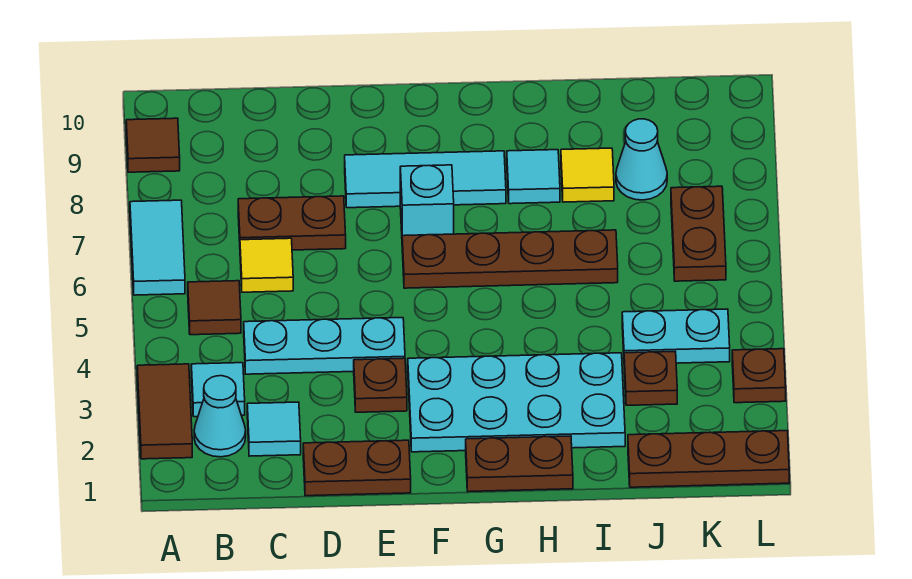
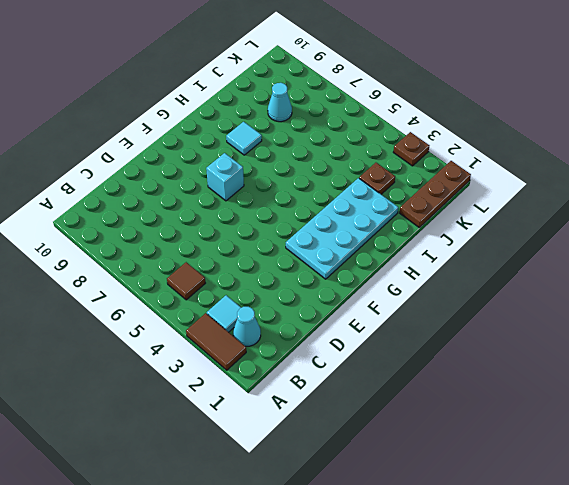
none -> cyan 1x2 tile [130,200,185,295]
none -> brown 1x1 tile [126,118,180,172]
none -> cyan 1x1 tile [247,402,301,456]

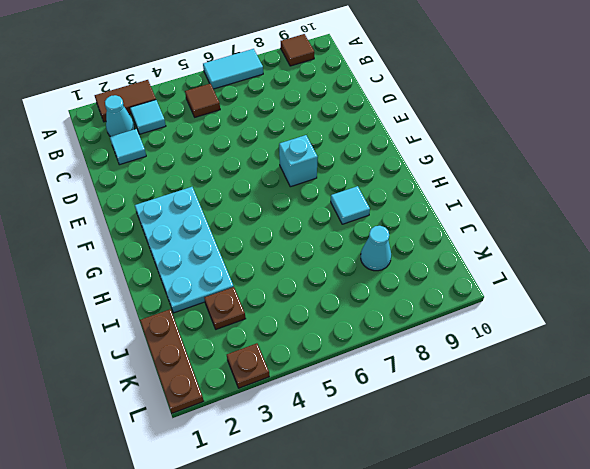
none -> cyan 1x3 plate [244,318,405,374]
none -> yellow 1x1 tile [240,238,293,292]
none -> brown 1x2 plate [238,196,346,250]

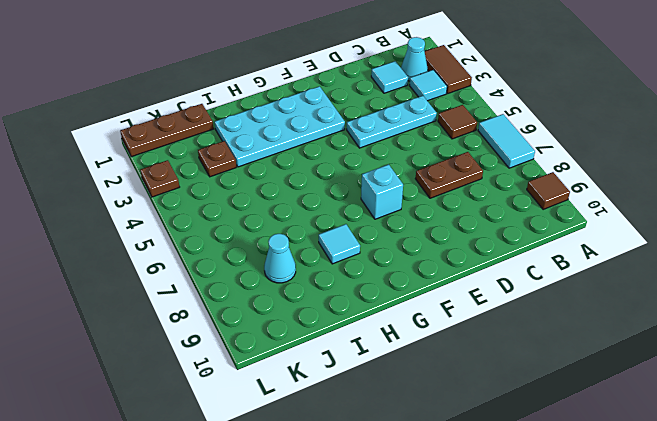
none -> yellow 1x1 tile [240,238,293,292]
none -> brown 1x2 plate [303,440,411,496]
none -> brown 1x1 plate [354,358,407,412]

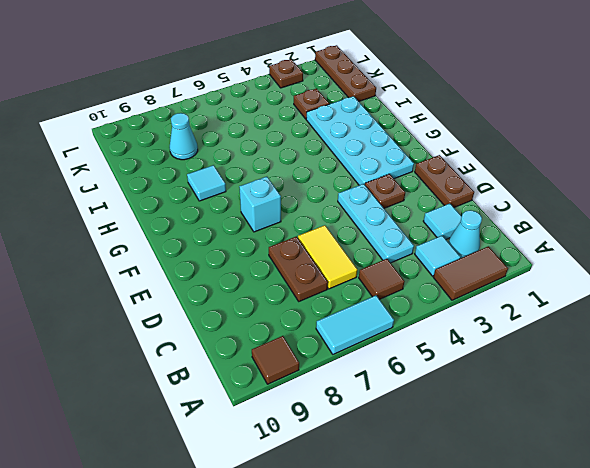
yellow 1x2 tile [298,225,357,289] -> yellow 1x1 tile [240,238,293,292]
none -> cyan 1x3 tile [345,151,506,208]
none -> brown 1x4 plate [402,230,618,288]
none -> brown 1x2 plate [466,436,573,492]

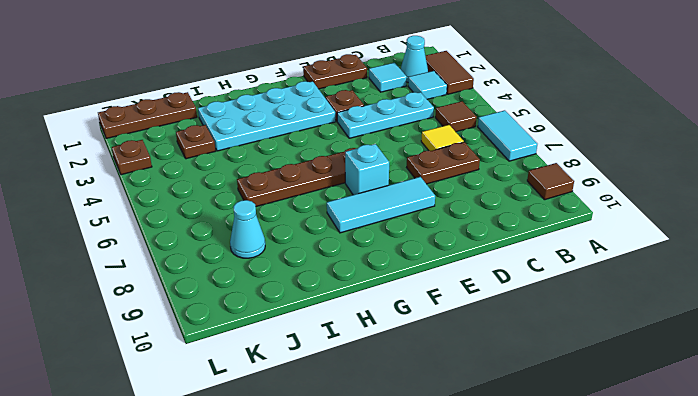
none -> brown 1x2 plate [466,436,573,492]
none -> cyan 1x1 tile [507,150,560,204]
none -> yellow 1x1 tile [561,148,614,202]

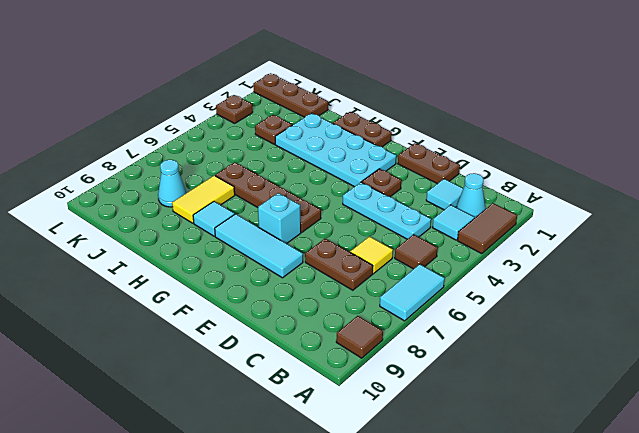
yellow 1x2 tile [172,176,235,223] -> yellow 1x1 tile [561,148,614,202]
none -> cyan 1x2 plate [622,309,730,363]
none -> brown 1x2 plate [671,186,726,281]

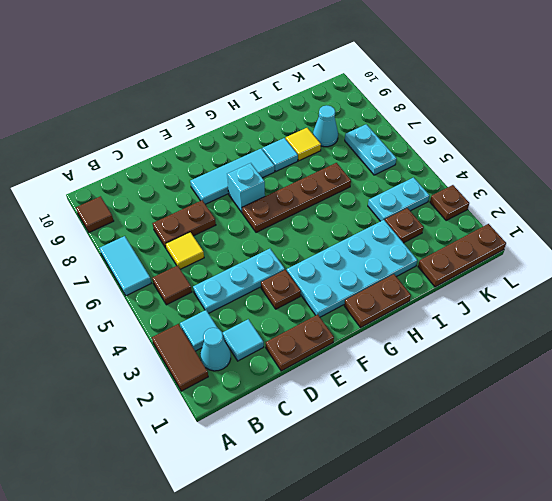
cyan 1x2 plate [345,124,397,175] -> brown 1x2 plate [671,186,726,281]

